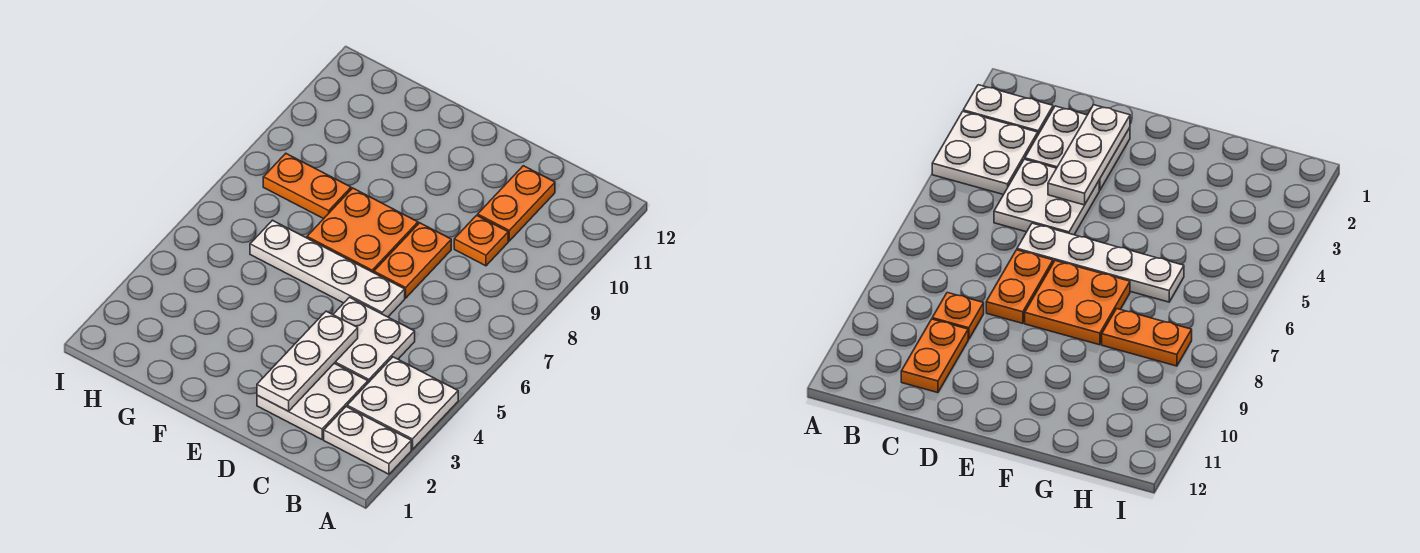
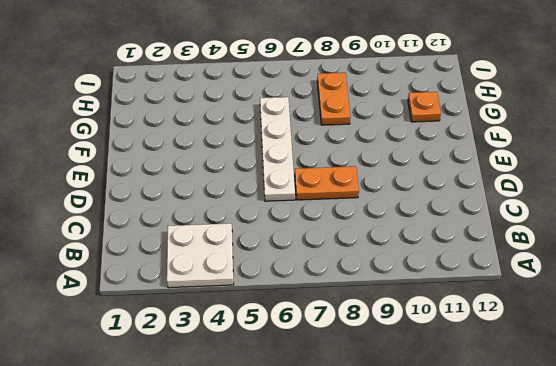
orange 1x1 plate [408,92,441,122] -> orange 1x1 plate moved to [454,215,508,266]
none -> white 1x2 plate [324,407,411,474]
none -> white 2x2 plate [257,363,368,439]

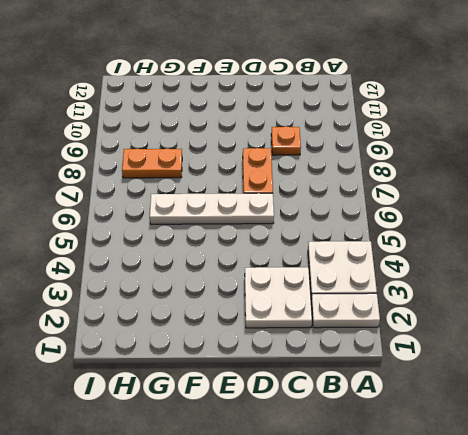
none -> white 2x2 plate [333,297,415,383]
none -> orange 1x2 plate [478,166,555,241]

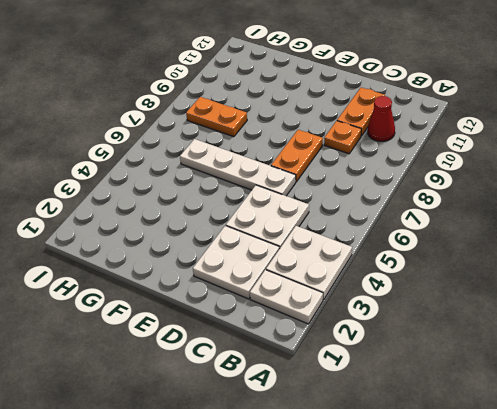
red 1x1 cone [368,96,395,141] -> none
none -> orange 2x2 plate [307,188,418,273]
none -> white 1x3 plate [257,311,358,411]

